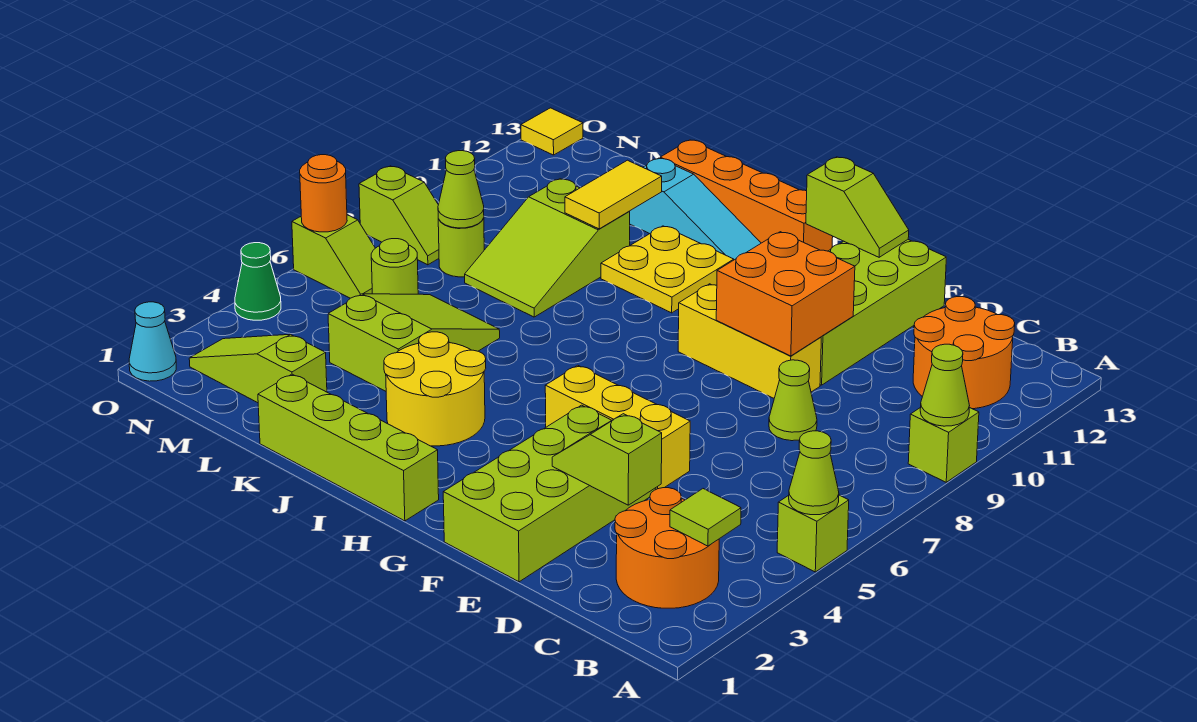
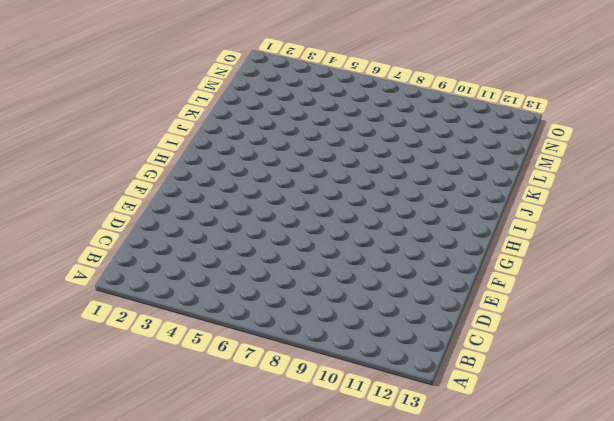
none -> lime 1x1 brick [777,495,849,572]
none -> lime 1x1 brick [908,407,979,482]
none -> orange 2x2 round brick [615,488,719,608]
none -> orange 2x2 round brick [913,297,1015,409]

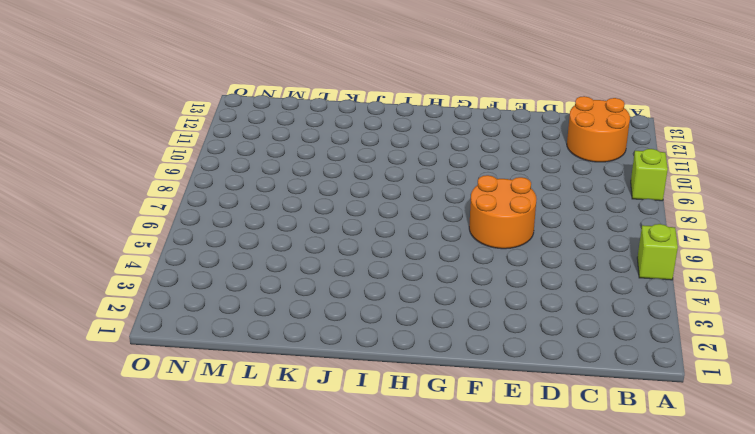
orange 2x2 round brick [469,175,536,249] -> orange 2x2 round brick moved to [615,488,719,608]
none -> lime 1x1 cone [769,360,817,441]
none -> lime 2x4 brick [443,405,656,582]
none -> yellow 1x3 brick [545,365,690,489]
none -> yellow 1x3 brick [678,284,821,398]

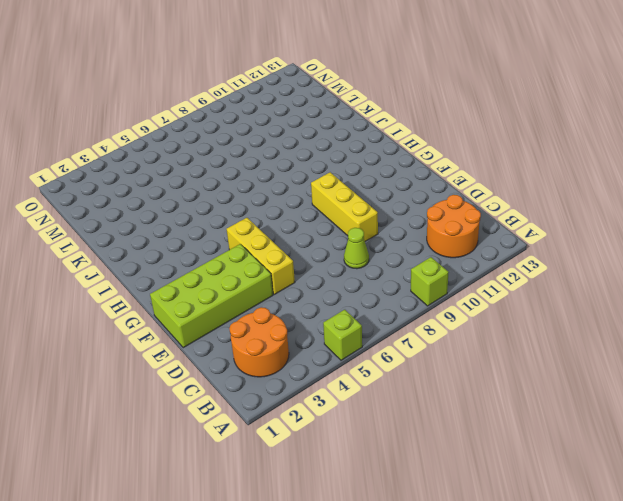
none -> lime 2x4 brick [820,240,946,385]
none -> lime 1x4 brick [258,374,439,521]
none -> orange 1x4 brick [660,140,833,251]
none -> yellow 2x2 round brick [384,332,486,446]

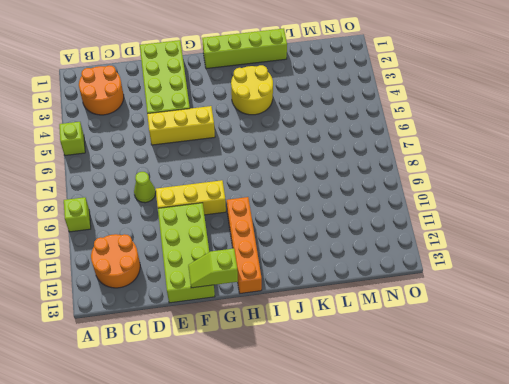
orange 1x4 brick [227,197,262,293] -> orange 1x4 brick turned to [660,140,833,251]
none -> yellow 2x2 plate [601,226,734,313]
none -> cyan 1x3 slope [629,158,761,260]
none -> lime 2x3 slope [328,294,500,391]
none -> lime 2x3 slope [465,179,630,317]

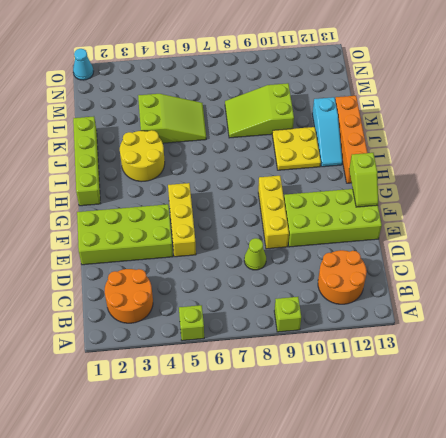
none -> lime 1x3 slope [189,334,327,403]
none -> lime 1x1 round brick [371,239,418,294]
none -> lime 1x1 round brick [438,218,484,277]
none -> lime 1x2 slope [292,215,375,298]

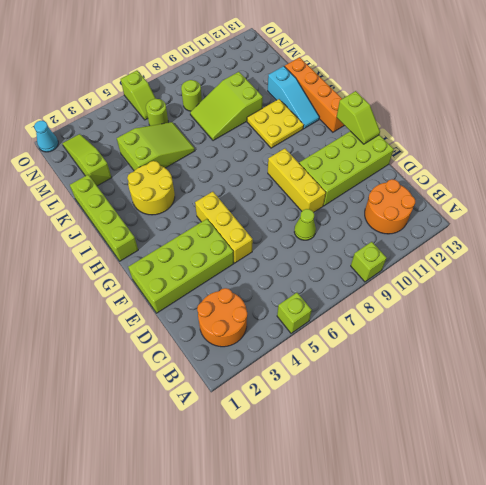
none -> lime 1x2 slope [359,166,439,265]
none -> green 1x1 cone [235,243,281,320]
none -> yellow 1x1 tile [521,108,583,155]
none -> lime 1x1 cone [789,431,839,515]

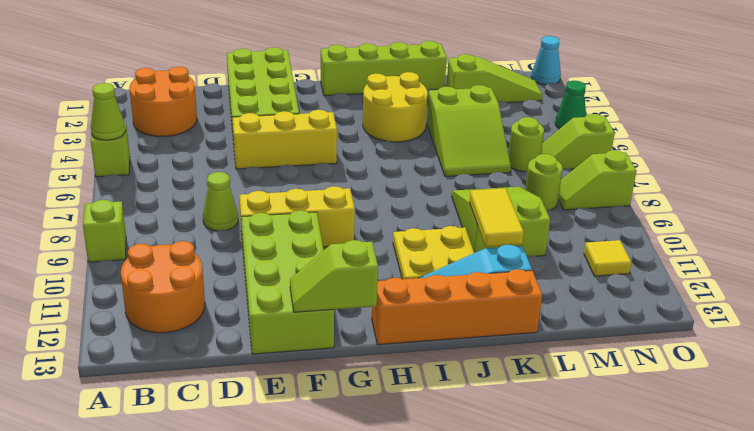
yellow 1x1 tile [584,240,632,276] -> yellow 1x1 tile moved to [521,108,583,155]
none -> lime 1x1 cone [920,344,970,426]
none -> lime 1x1 tile [670,489,741,546]
none -> lime 1x2 slope [552,414,662,505]
none -> orange 2x2 brick [716,232,855,356]

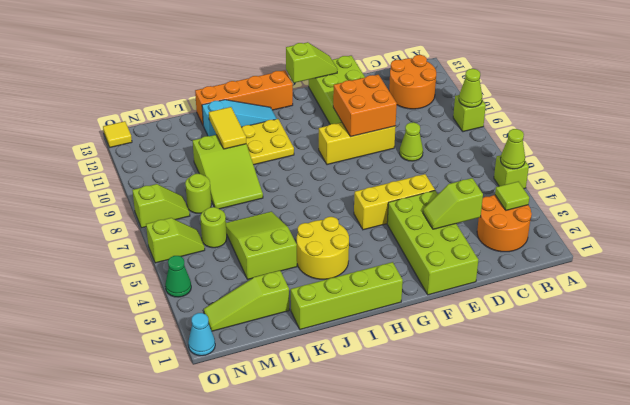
none -> lime 1x1 cone [438,151,484,228]
none -> orange 1x1 round brick [300,155,347,232]

